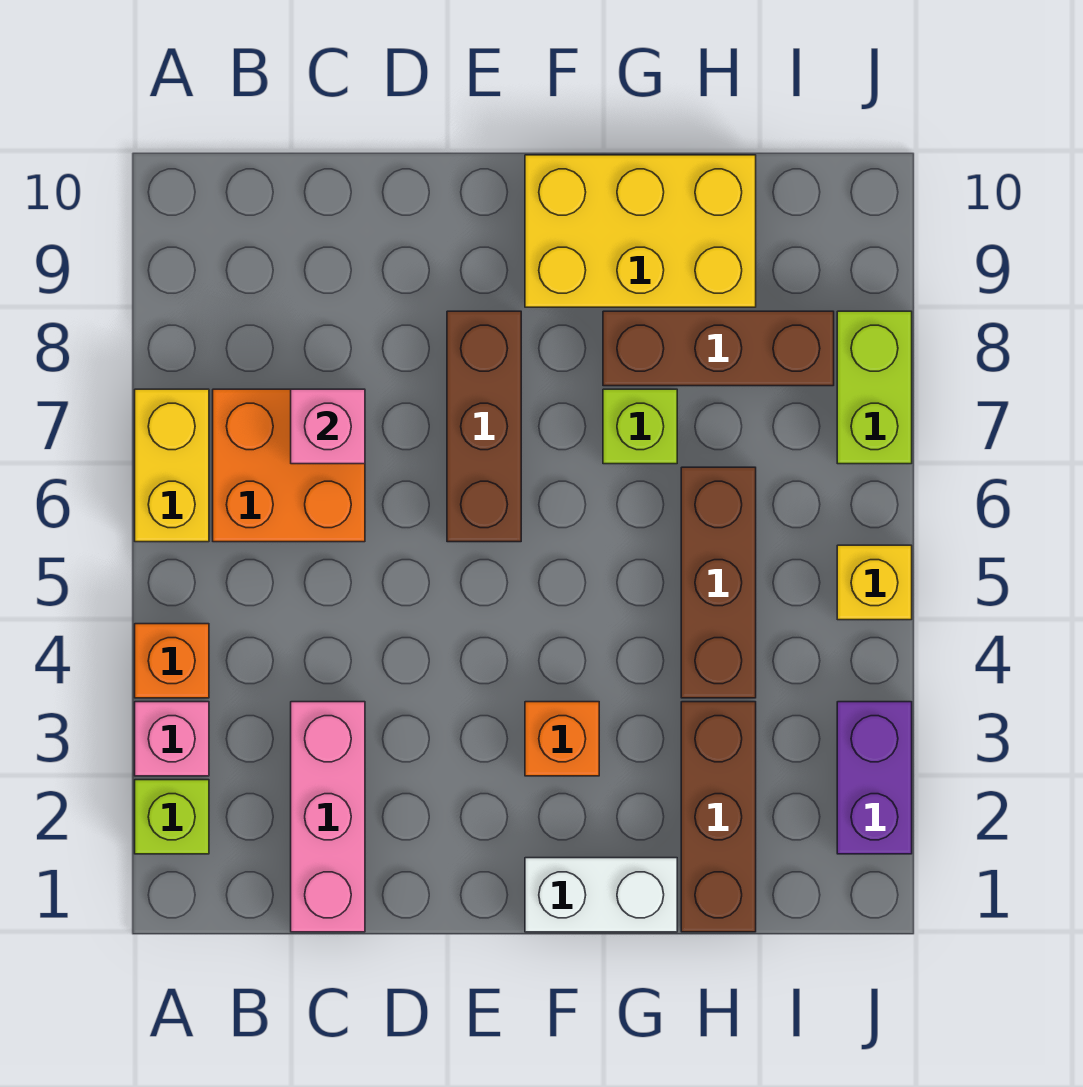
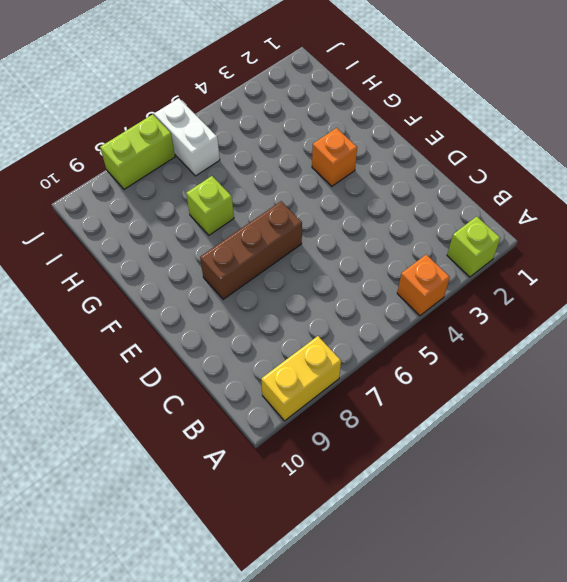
yellow 1x2 brick [261,336,341,421] -> yellow 1x2 brick moved to [135,389,209,542]
white 1x2 brick [154,98,220,176] -> white 1x2 brick moved to [525,858,677,932]
none -> pink 1x1 brick [135,702,209,776]
none -> orange 2x2 brick [213,389,365,542]
none -> pink 1x3 brick [291,702,365,932]

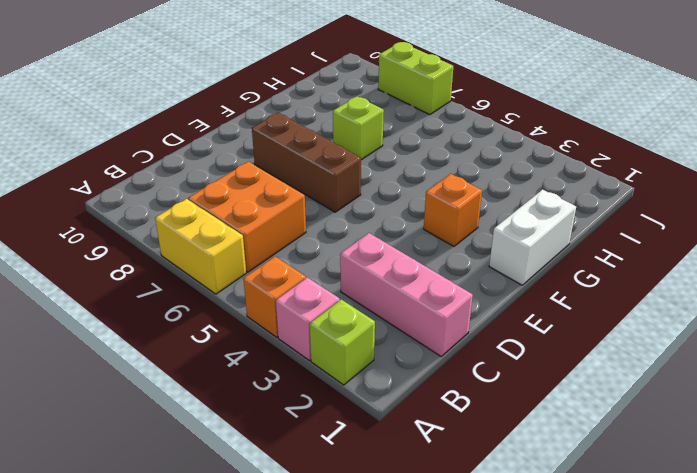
none -> yellow 2x3 brick [525,155,756,307]
none -> brown 1x3 brick [603,311,834,386]
none -> brown 1x3 brick [681,702,756,932]

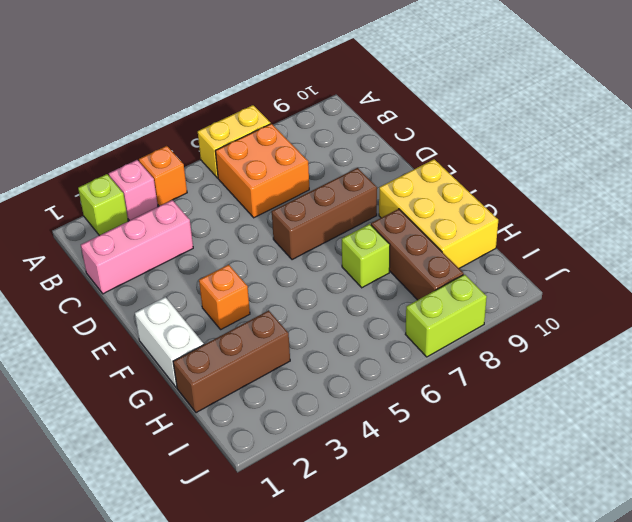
none -> brown 1x3 brick [681,467,756,698]
none -> purple 1x2 brick [837,702,912,854]
none -> yellow 1x1 brick [837,545,912,620]

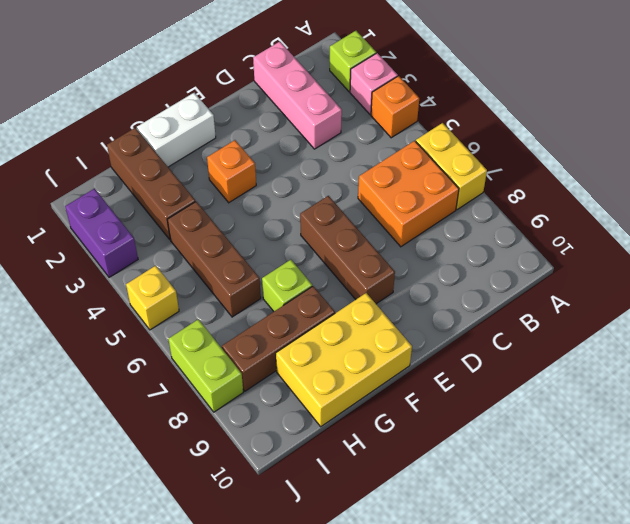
none -> pink 1x1 brick [291,389,365,464]

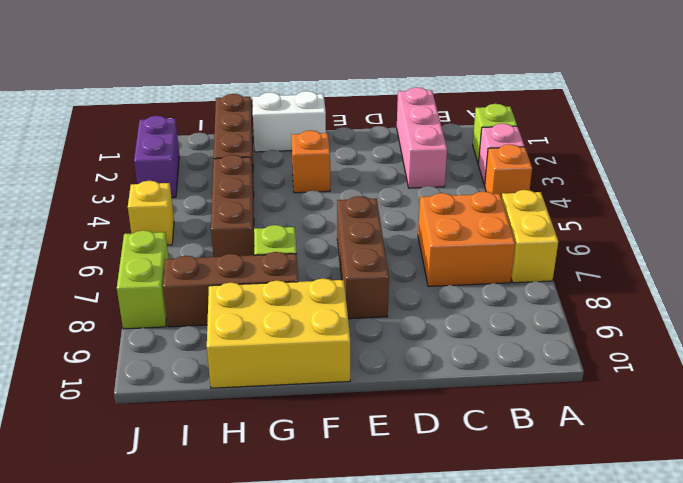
none -> pink 1x1 brick [291,389,365,464]

